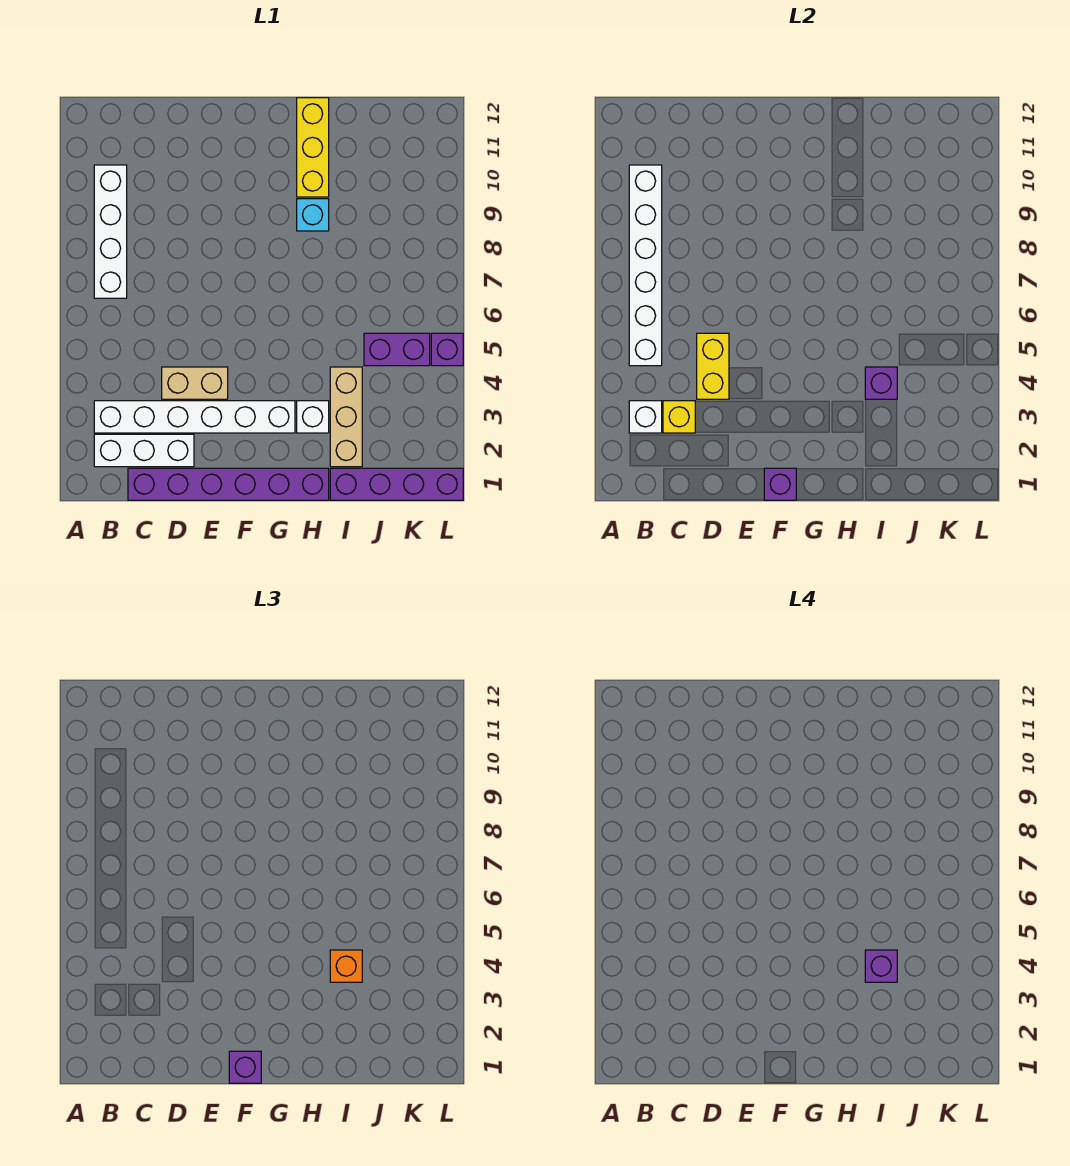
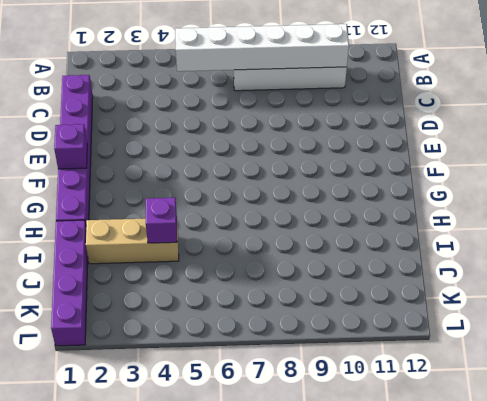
none -> white 1x3 brick [94,434,194,467]
none -> white 1x6 brick [94,401,295,433]
none -> tan 1x2 brick [162,367,228,399]

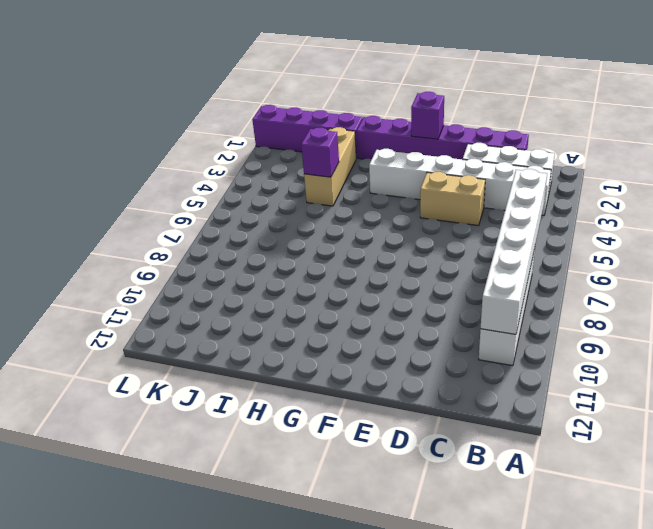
none -> white 1x1 brick [297,401,329,433]
none -> cyan 1x1 brick [297,199,329,231]
none -> yellow 1x3 brick [297,98,329,197]

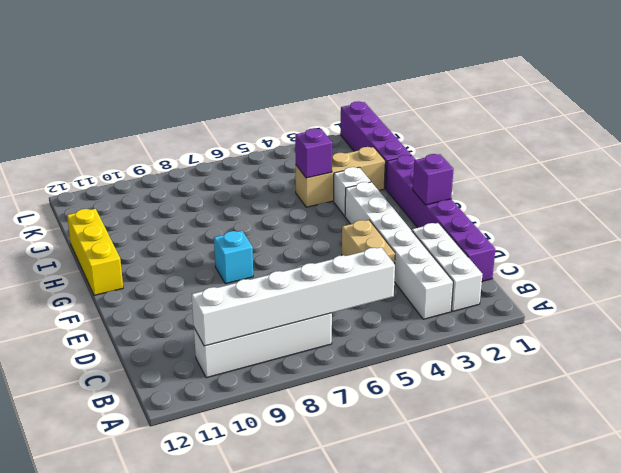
cyan 1x1 brick [214,231,253,284] -> cyan 1x1 brick moved to [297,199,329,231]
yellow 1x3 brick [67,209,123,295] -> yellow 1x3 brick turned to [297,98,329,197]
none -> purple 1x2 brick [364,333,430,366]
none -> purple 1x1 brick [431,333,463,366]
none -> white 1x1 brick [629,401,662,433]

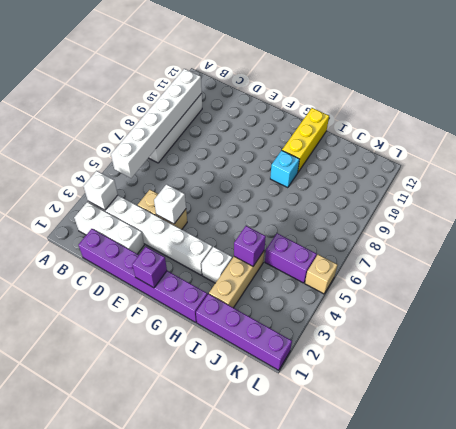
white 1x1 brick [154,184,186,224] -> none
tan 1x1 brick [305,255,337,294] -> purple 1x1 brick [431,333,463,366]
none -> yellow 1x1 brick [663,401,695,433]
none -> yellow 1x2 brick [697,333,729,399]
none -> purple 1x1 brick [229,1051,261,1083]

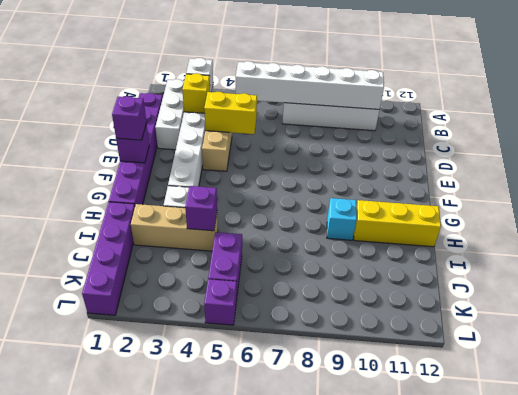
none -> orange 1x1 brick [330,950,362,982]
none -> purple 1x1 brick [865,950,897,982]

